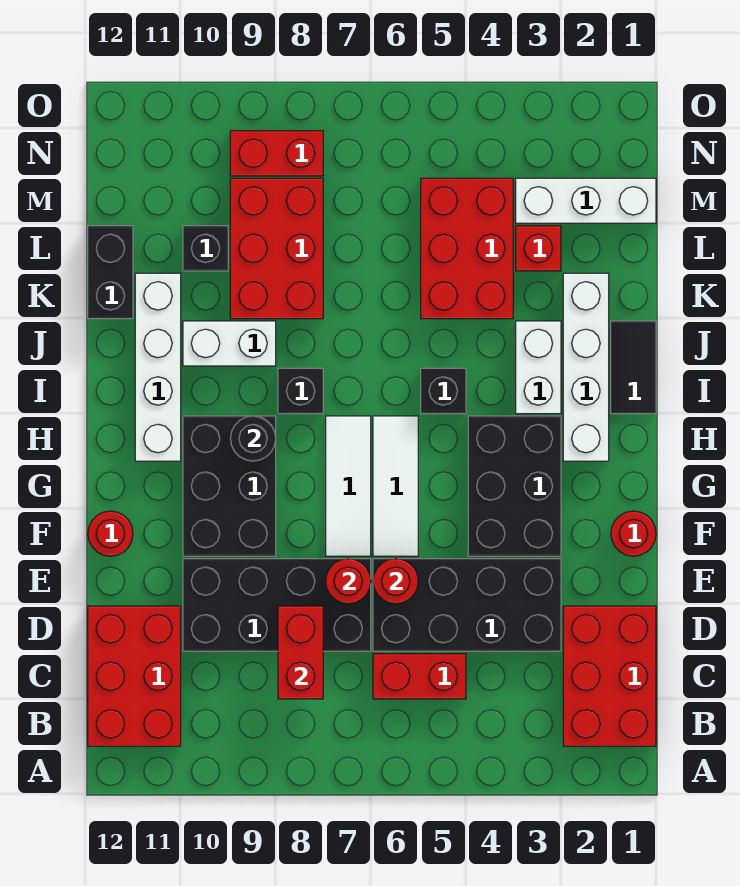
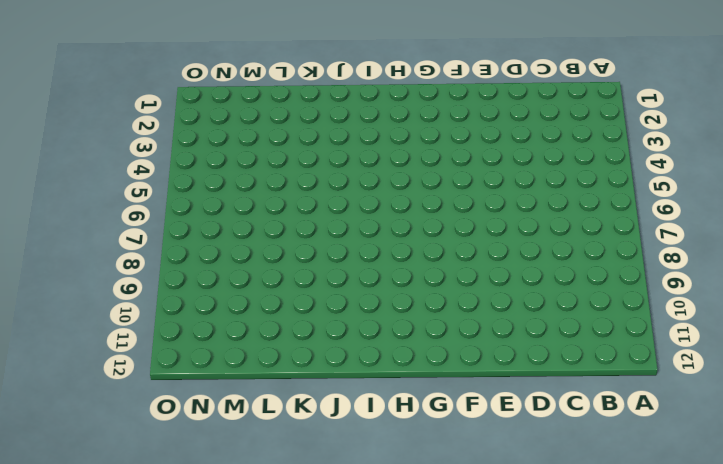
none -> red 2x3 brick [563,606,656,746]
none -> red 2x3 brick [88,606,181,746]
none -> red 1x2 brick [373,654,466,699]

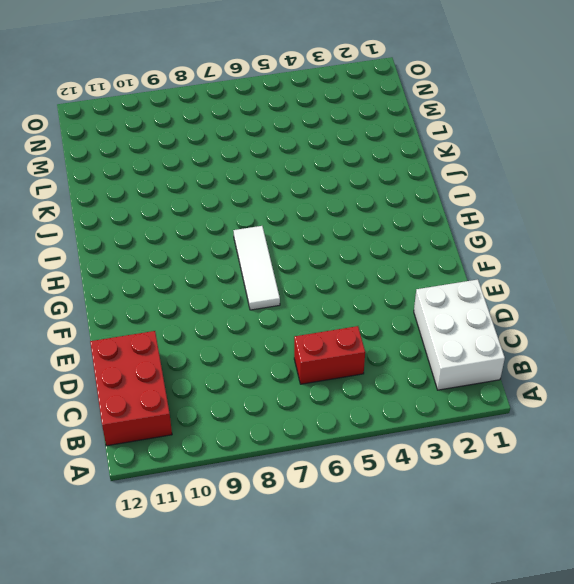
white 2x3 brick [414,279,505,390] -> red 2x3 brick [563,606,656,746]
none -> black 2x4 brick [373,559,561,651]
none -> black 2x4 brick [183,559,371,651]
none -> red 1x1 round brick [611,511,656,556]

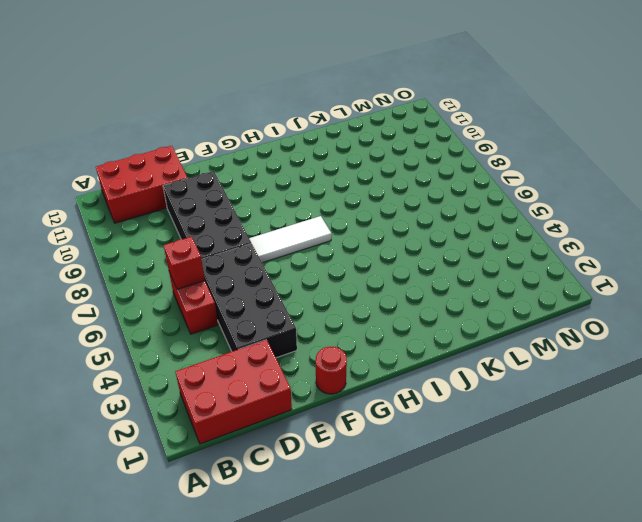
red 1x1 brick [164,236,205,289] -> red 1x1 brick moved to [516,226,561,271]
none -> black 2x3 brick [468,416,561,556]
none -> white 1x3 tile [373,416,418,556]
none -> black 2x3 brick [183,416,276,556]

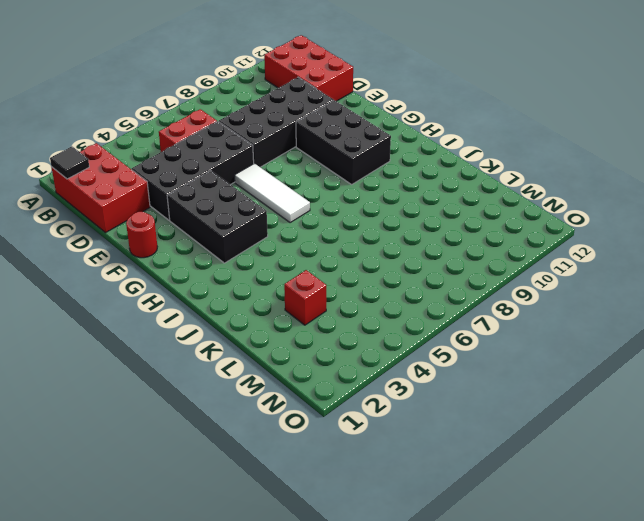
black 1x1 tile [50,147,89,179] -> none
none -> white 1x3 tile [326,416,371,556]
none -> red 1x1 round brick [88,511,133,556]
none -> white 1x4 brick [563,273,609,461]

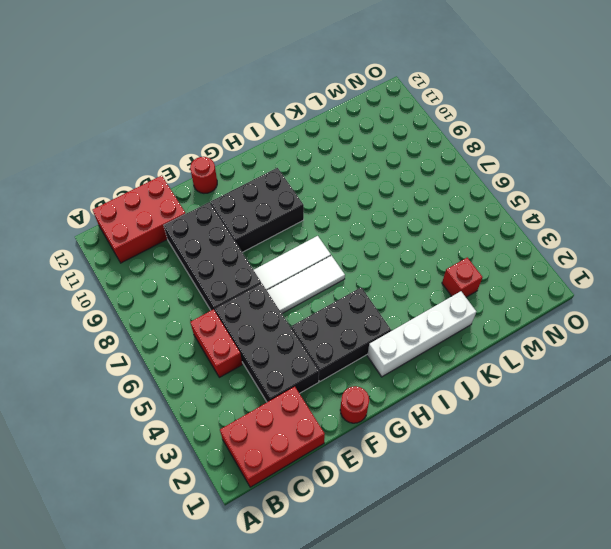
none -> white 1x4 brick [135,273,181,461]
none -> black 1x2 tile [611,321,656,414]
none -> white 1x2 brick [516,321,561,414]

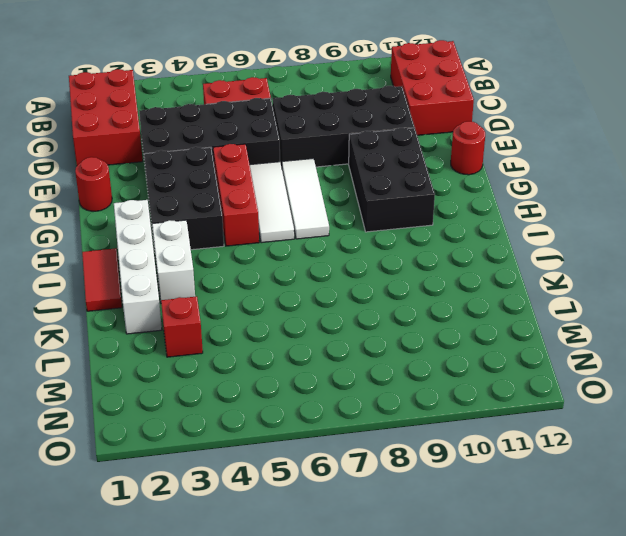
red 1x3 brick [213,144,259,246] -> none
red 1x2 tile [82,248,122,311] -> black 1x2 tile [611,321,656,414]
none -> white 1x4 brick [135,273,181,461]
none -> black 1x1 brick [421,368,466,414]
none -> black 1x1 brick [278,368,323,414]

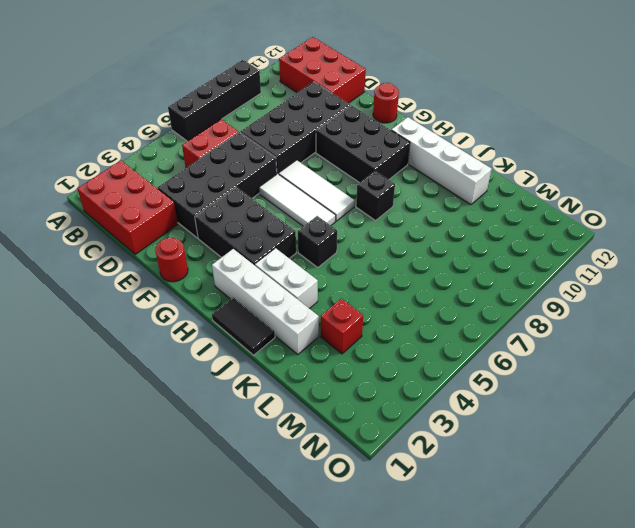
black 1x4 brick [168,60,261,141] -> none
none -> white 1x2 brick [183,321,276,366]
none -> red 2x3 brick [421,178,513,319]
none -> red 2x3 brick [230,178,323,319]

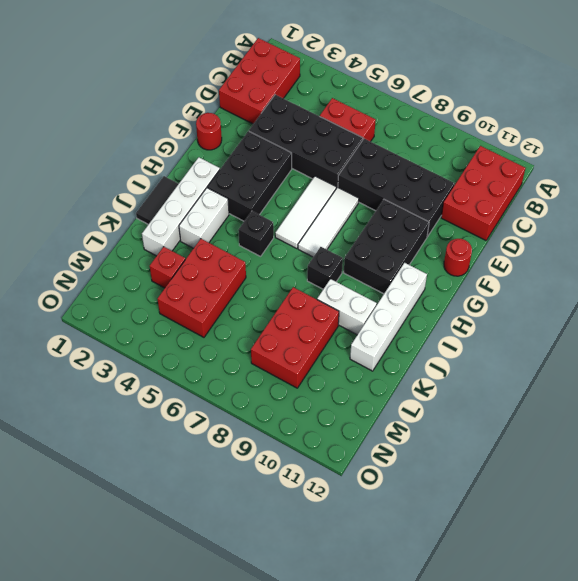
none -> black 1x2 brick [88,226,133,319]
none -> black 1x1 brick [183,226,228,271]
none -> white 1x3 brick [516,178,656,223]

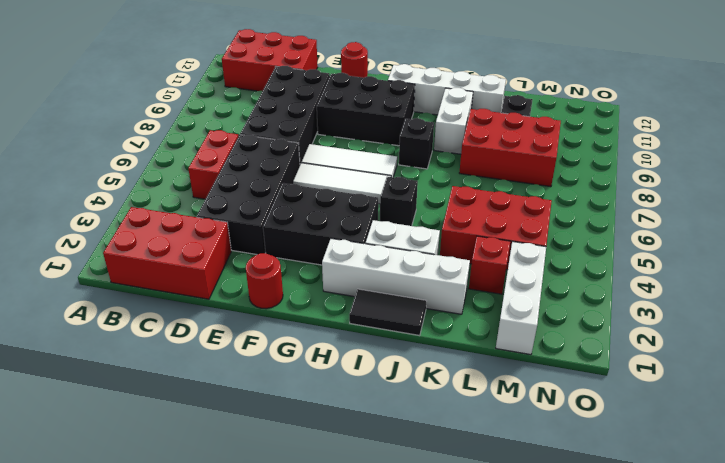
none -> black 1x2 brick [88,226,133,319]
none -> red 1x2 brick [230,131,323,176]
none -> red 1x2 brick [278,606,323,699]

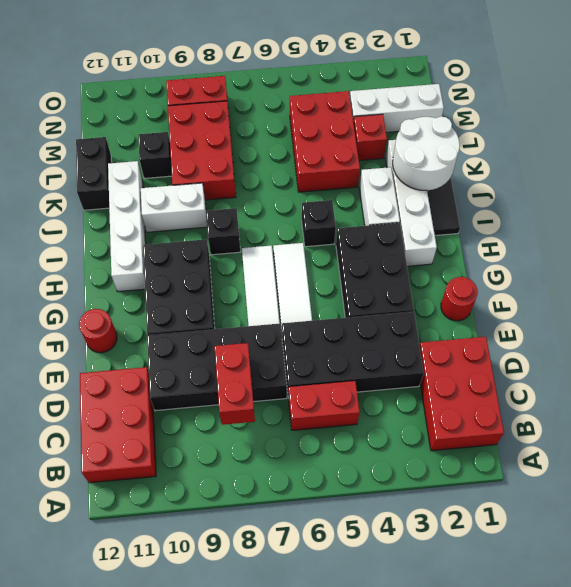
white 2x2 round brick [393,117,460,190] -> none
none -> red 1x1 round brick [373,559,418,604]
none -> red 1x1 round brick [326,559,371,604]
none -> black 1x1 round brick [230,416,276,461]

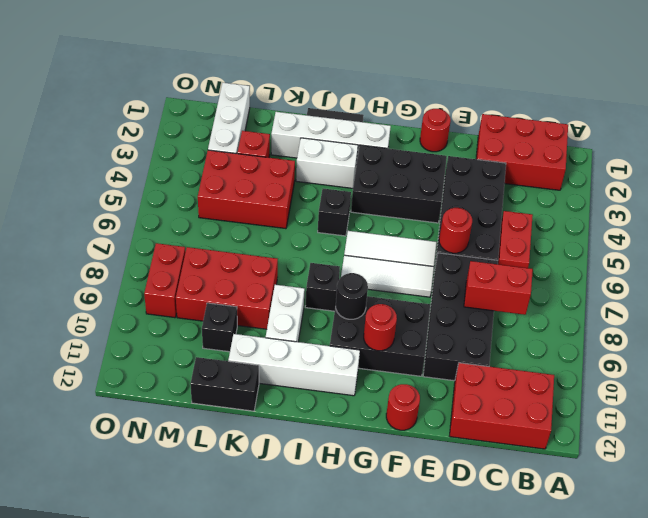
red 1x1 round brick [364,304,397,351] -> red 1x1 round brick moved to [326,559,371,604]

